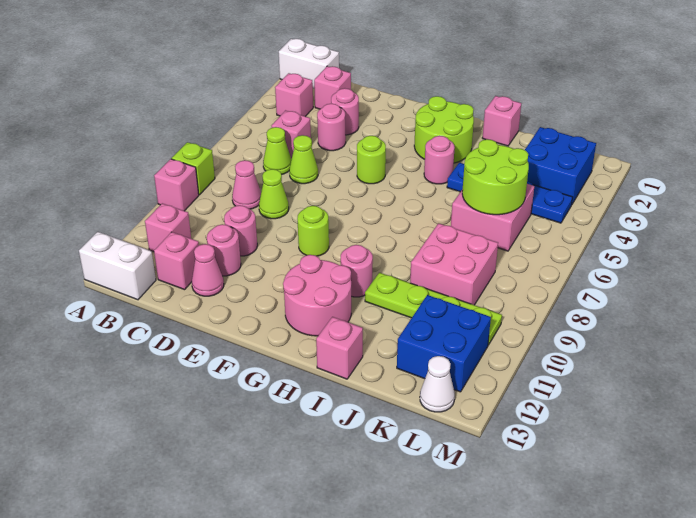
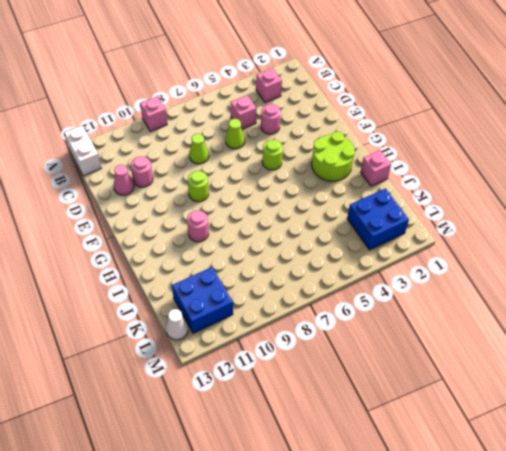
none -> white 1x2 brick [279,39,339,89]
none -> lime 1x1 brick [171,142,215,195]
none -> pink 1x1 brick [145,203,191,252]
none -> pink 1x1 brick [314,66,351,109]

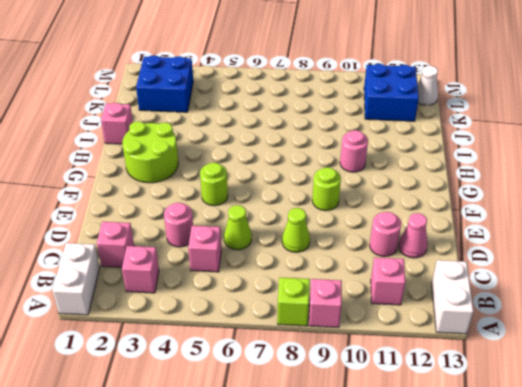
none -> lime 1x1 cone [263,127,291,174]
none -> pink 1x1 cone [232,160,261,209]
none -> pink 1x1 brick [154,232,199,290]
none -> pink 1x1 round brick [331,88,359,135]

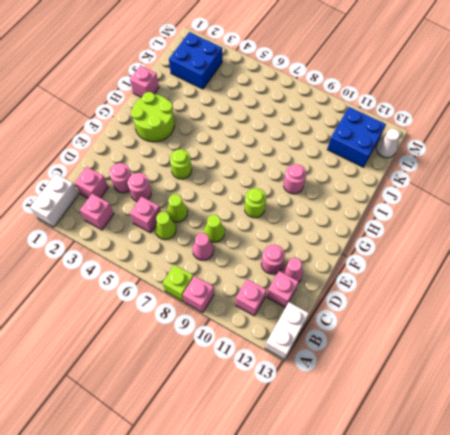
none -> pink 1x1 round brick [224,205,257,256]
none -> pink 2x2 round brick [283,255,351,336]
none -> pink 1x1 round brick [424,136,455,184]
none -> blue 1x4 plate [447,163,573,223]

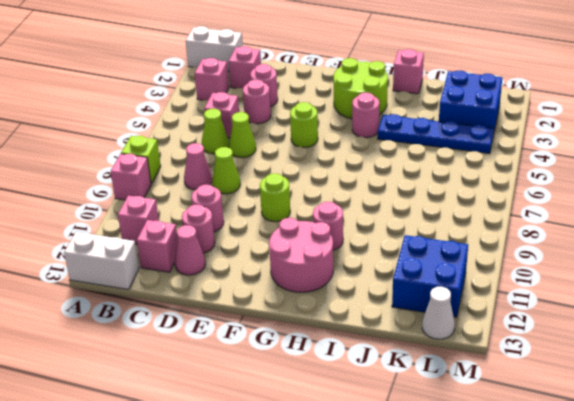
none -> lime 1x4 plate [365,273,502,345]
none -> pink 1x1 brick [316,317,363,379]
none -> pink 2x2 brick [451,184,534,251]
none -> pink 2x2 brick [410,223,498,305]

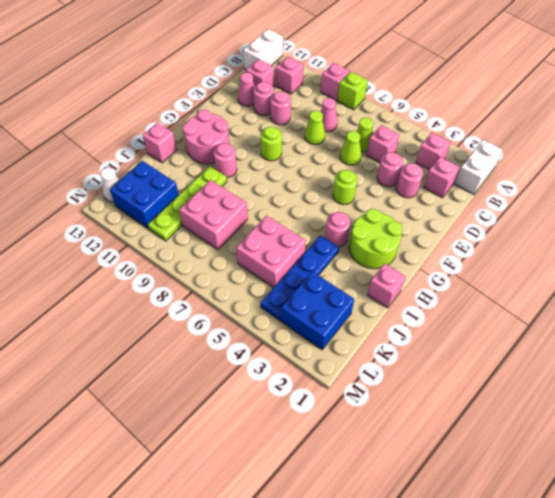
none -> lime 2x2 round brick [462,139,529,215]

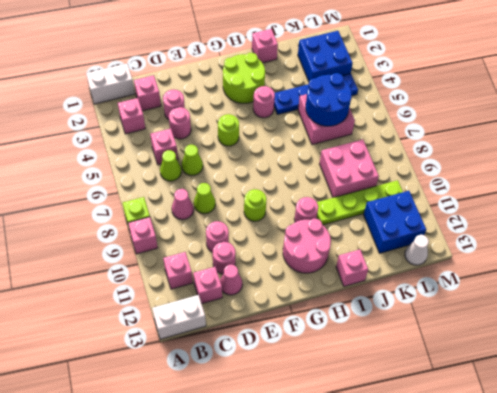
blue 2x2 round brick [306,73,352,126] -> lime 2x2 round brick [462,139,529,215]

